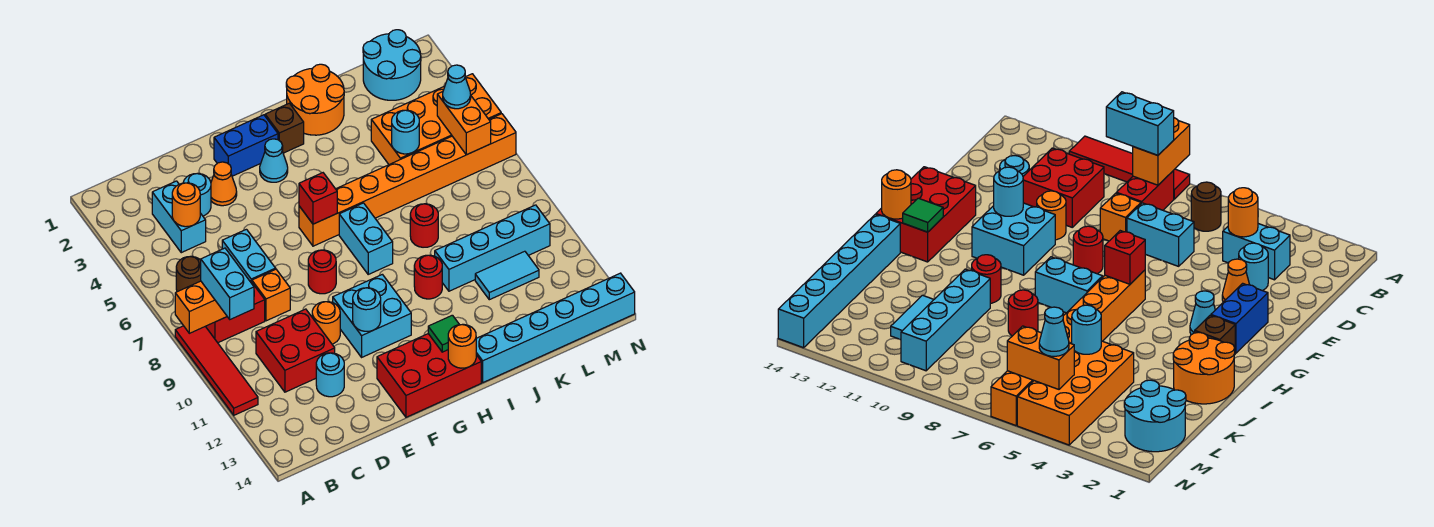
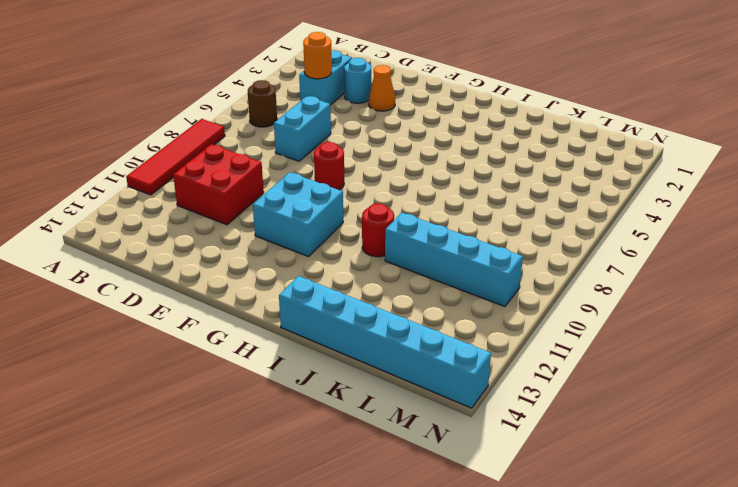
none -> red 1x2 brick [205,281,265,343]
none -> orange 1x1 brick [252,269,290,321]
none -> cyan 1x1 round brick [316,353,344,397]
none -> orange 1x1 round brick [312,302,340,344]

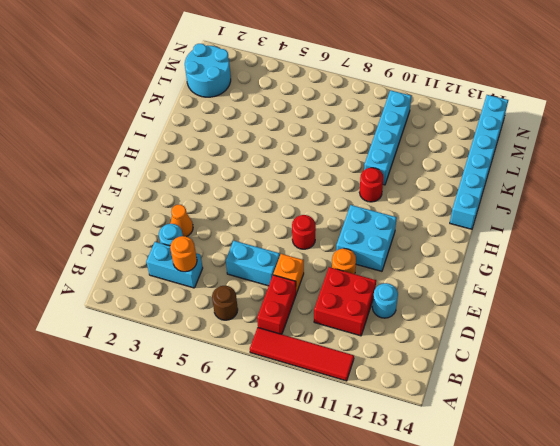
none -> blue 1x2 brick [214,115,278,176]
none -> red 2x3 brick [377,334,481,417]
none -> cyan 1x1 cone [260,139,288,182]
none -> orange 1x8 brick [299,114,516,246]

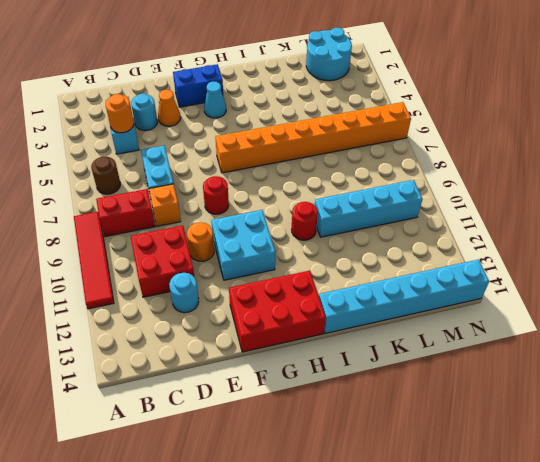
none -> brown 1x1 brick [265,103,304,153]
none -> cyan 1x2 brick [339,203,393,274]
none -> orange 2x2 round brick [286,64,344,135]
none -> red 1x1 round brick [410,204,438,247]

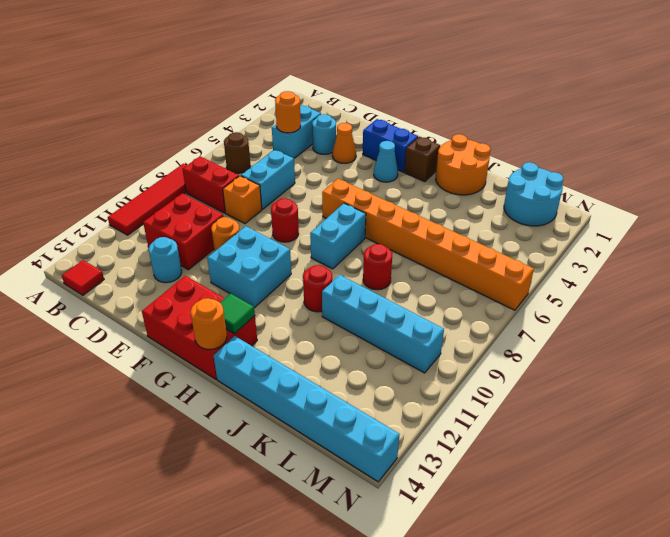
red 1x1 tile [62,260,104,295] -> none
none -> orange 2x4 brick [371,74,501,164]
none -> cyan 1x2 tile [475,251,539,300]
none -> orange 1x2 brick [175,281,227,333]
none -> cyan 1x1 round brick [353,288,381,331]

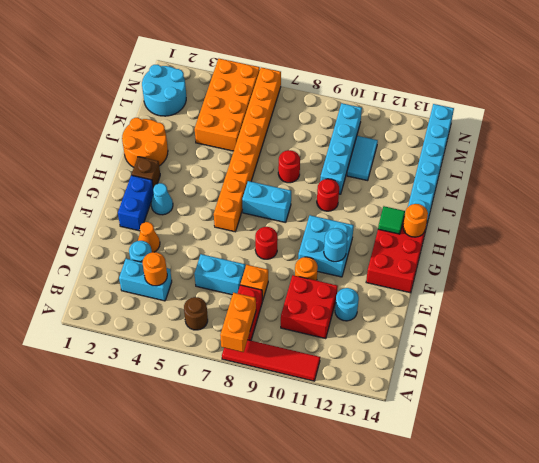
none -> red 1x1 brick [299,173,337,224]
none -> cyan 1x1 round brick [392,110,419,154]
none -> orange 1x2 brick [437,92,491,155]
none -> cyan 1x2 brick [201,248,254,319]

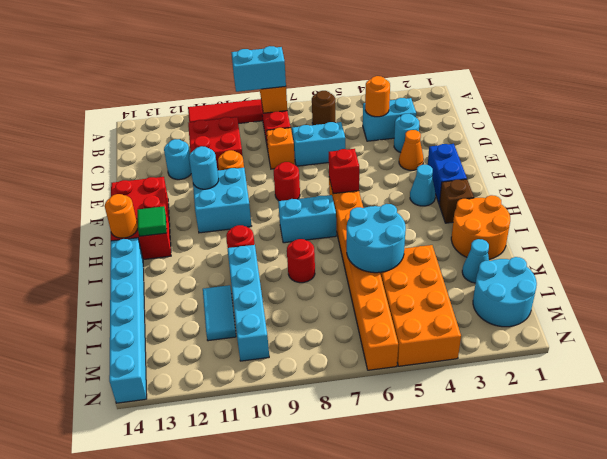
cyan 2x2 round brick [347,204,406,273] -> cyan 1x1 round brick [392,110,419,154]
cyan 1x1 cone [462,239,489,283] -> cyan 1x1 cone moved to [443,65,471,109]
none -> orange 1x2 brick [437,92,491,155]

